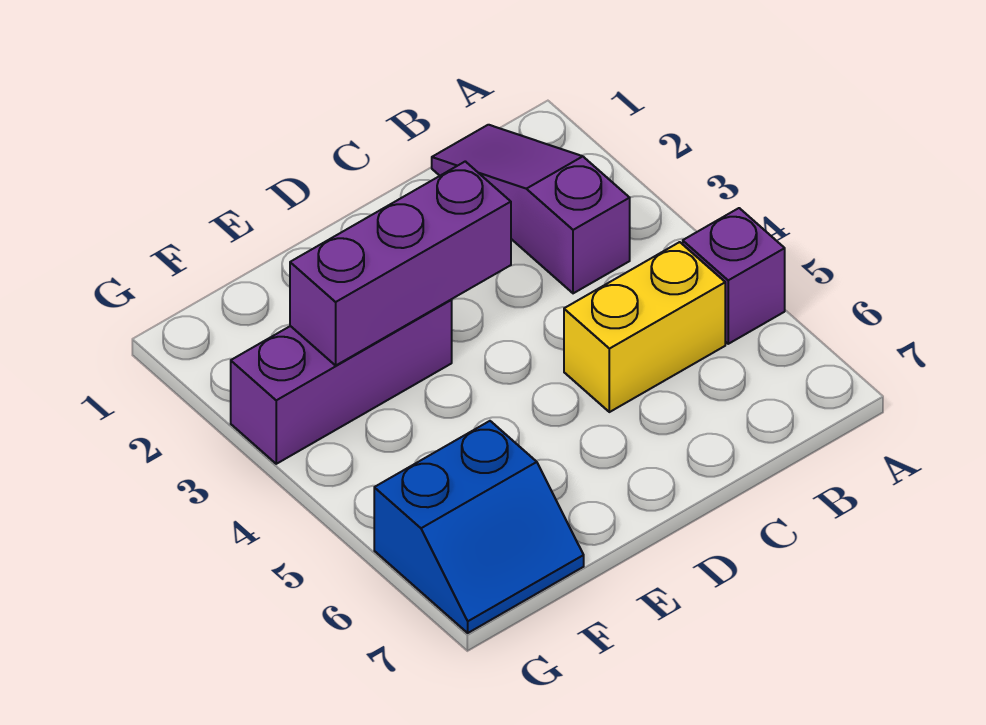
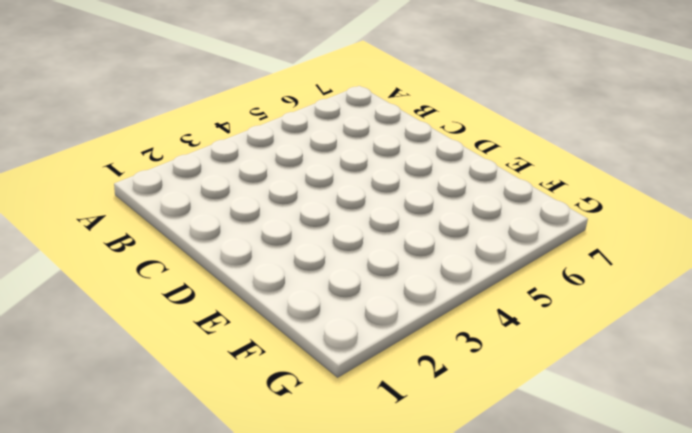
none -> purple 1x1 brick [683,208,785,344]
none -> purple 1x3 slope [432,125,630,293]

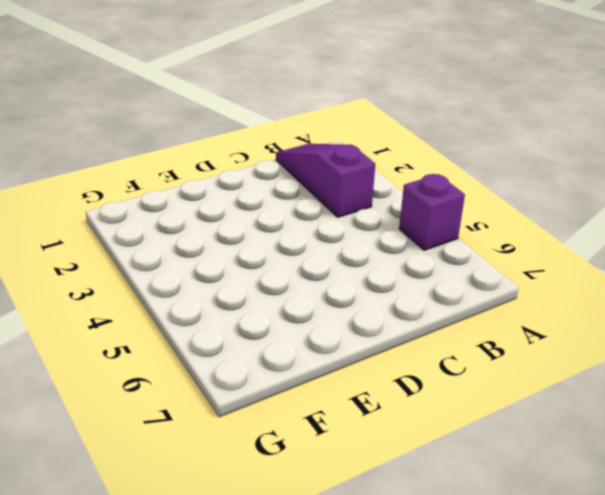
none -> yellow 1x2 brick [564,242,725,412]
none -> purple 1x3 brick [231,300,452,464]

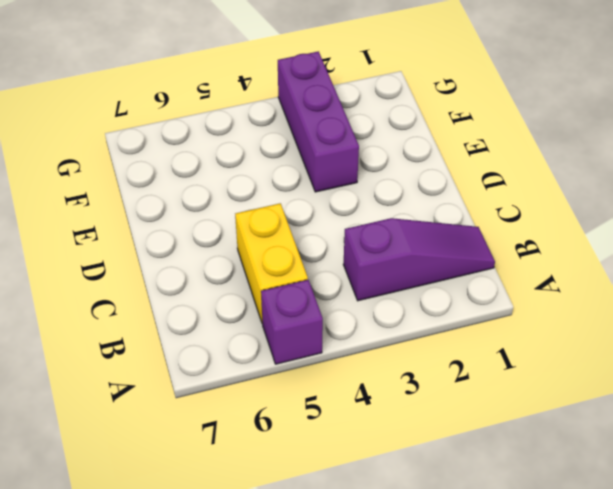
none -> blue 2x2 slope [374,421,584,633]
none -> purple 1x3 brick [290,161,511,365]

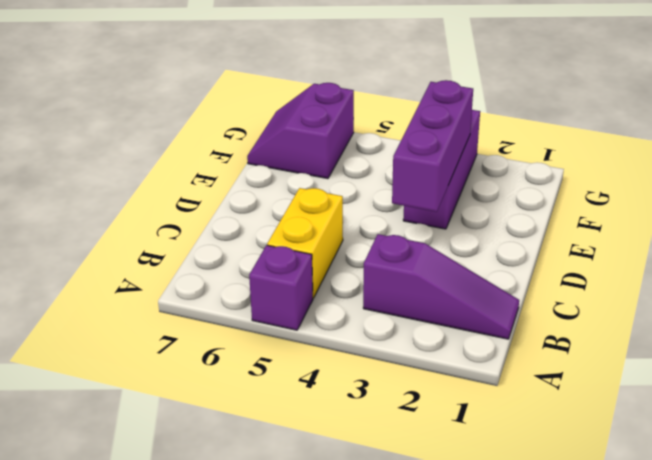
purple 2x2 slope [247,83,354,179] -> blue 2x2 slope [374,421,584,633]

